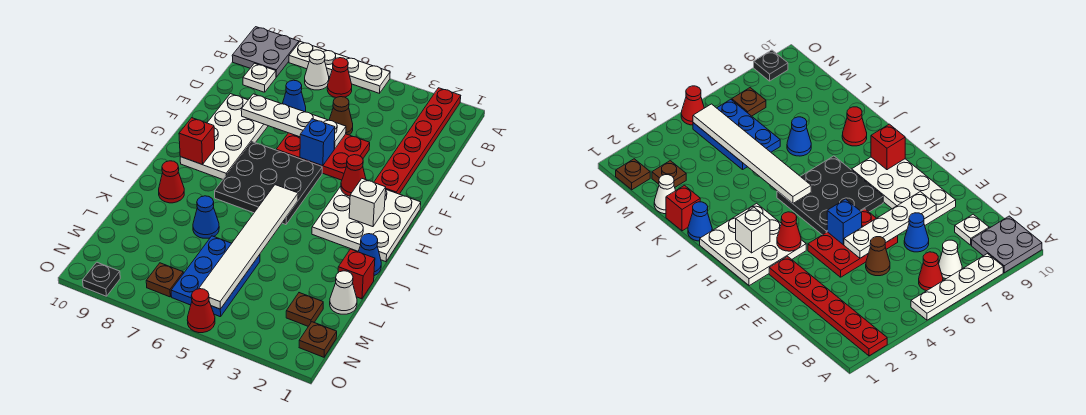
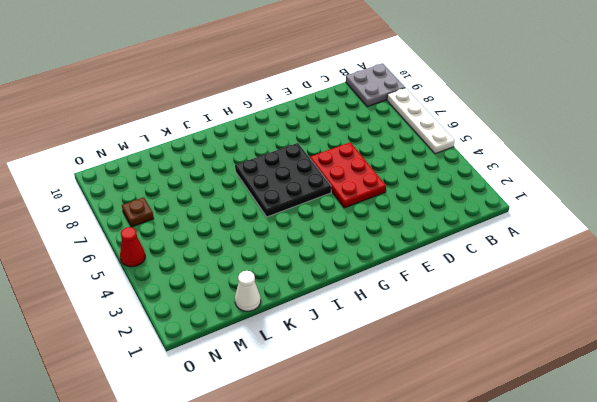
none -> red 1x6 plate [374,88,461,194]
none -> red 1x1 cone [327,58,352,98]
none -> white 1x1 cone [305,50,329,90]

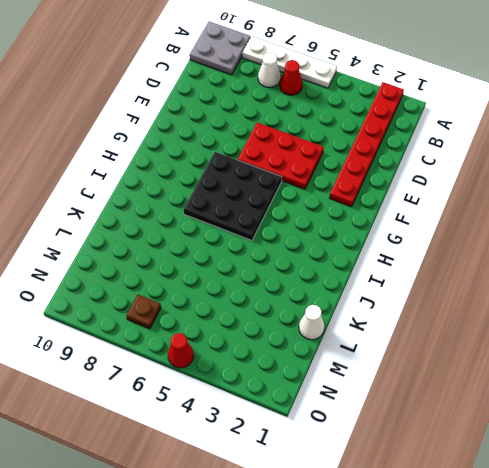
none -> white 1x1 plate [243,63,276,92]
none -> brown 1x1 cone [329,97,353,135]
none -> blue 1x1 cone [283,80,306,112]

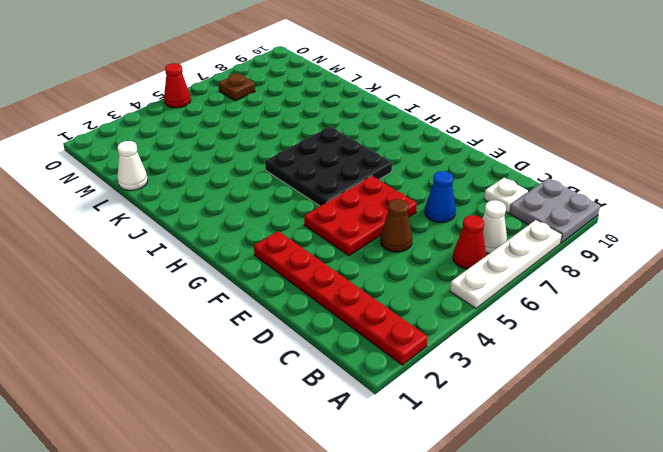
none -> white 2x4 plate [180,94,268,179]
none -> white 3x3 plate [312,186,421,262]
none -> blue 1x1 cone [358,234,381,276]

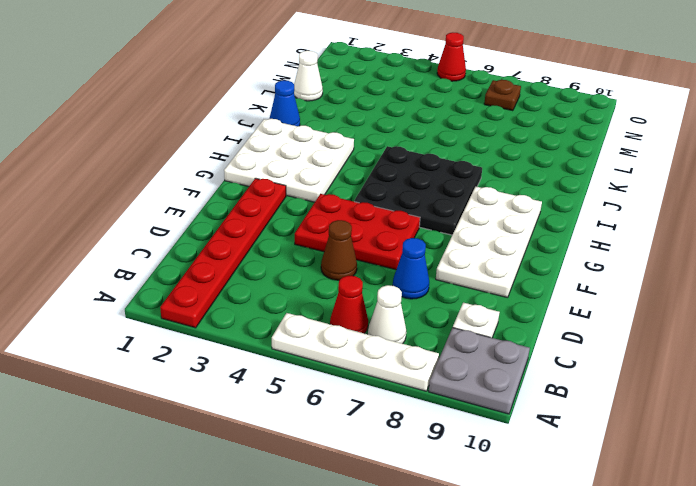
none -> red 1x1 cone [159,161,184,203]
none -> red 1x1 brick [338,249,375,299]
none -> blue 1x1 cone [193,196,219,238]

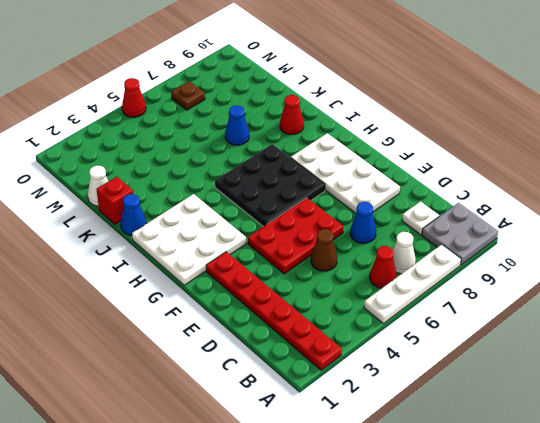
none -> blue 2x3 plate [171,236,260,317]
none -> brown 1x1 plate [286,293,323,326]
none -> brown 1x1 plate [299,322,337,357]

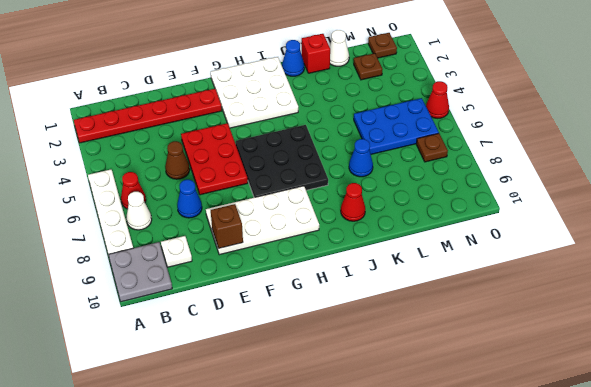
brown 1x1 brick [211,204,243,248] -> none
none -> black 1x1 plate [83,262,120,296]
none -> white 1x4 plate [241,94,346,149]
none -> blue 1x1 brick [300,119,335,166]

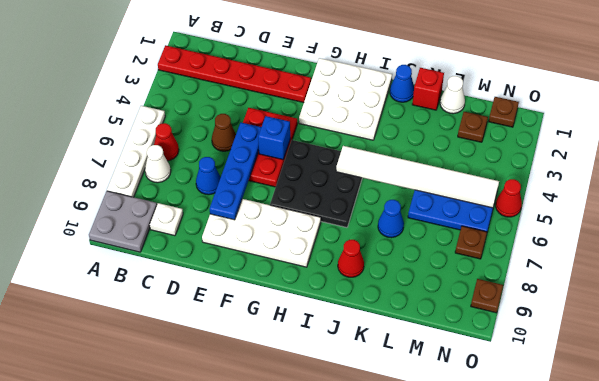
blue 1x4 plate [210,123,261,220] -> white 1x4 plate [241,94,346,149]
brown 1x1 plate [471,279,503,313] -> black 1x1 plate [83,262,120,296]
none -> red 1x1 cone [341,155,366,196]
none -> white 1x1 brick [349,179,386,227]
none -> red 1x1 brick [179,118,215,165]

